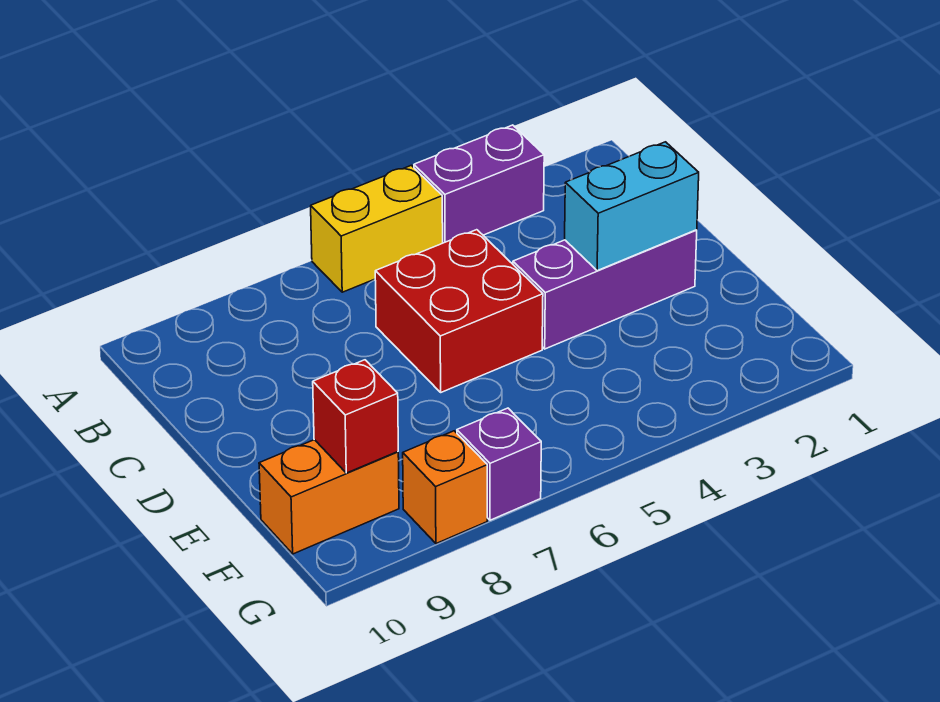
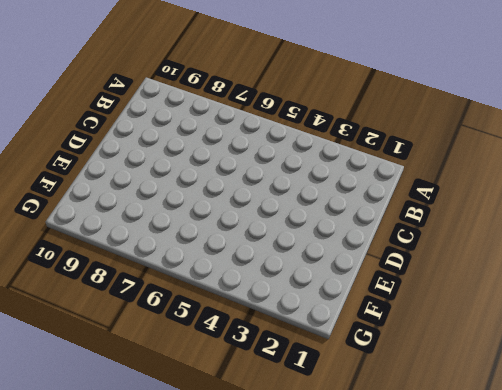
none -> purple 1x2 brick [414,125,544,243]
none -> yellow 1x2 brick [311,165,443,292]

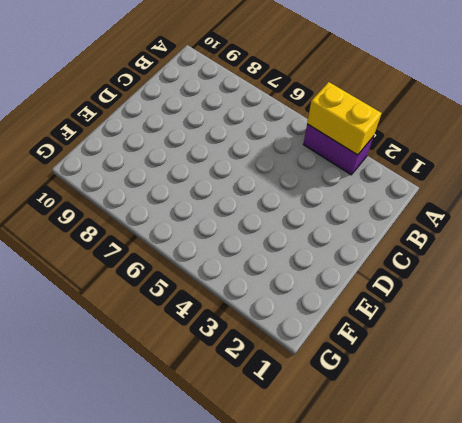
yellow 1x2 brick [307,82,381,155] -> yellow 1x2 brick moved to [311,165,443,292]
none -> red 2x2 brick [375,230,543,392]
none -> purple 1x3 brick [513,230,697,349]

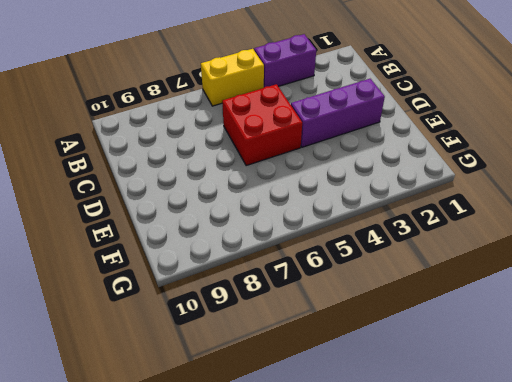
none -> orange 1x2 brick [259,440,399,554]
none -> purple 1x1 brick [457,408,541,520]

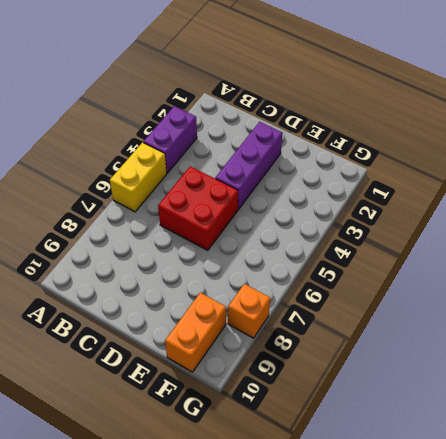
none -> purple 1x1 brick [457,408,541,520]
none -> cyan 1x2 brick [565,142,699,271]

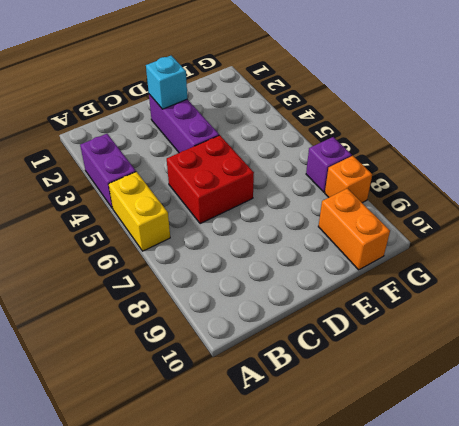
cyan 1x1 brick [146,56,187,109] -> cyan 1x2 brick [565,142,699,271]
none -> red 1x1 brick [313,360,398,473]

